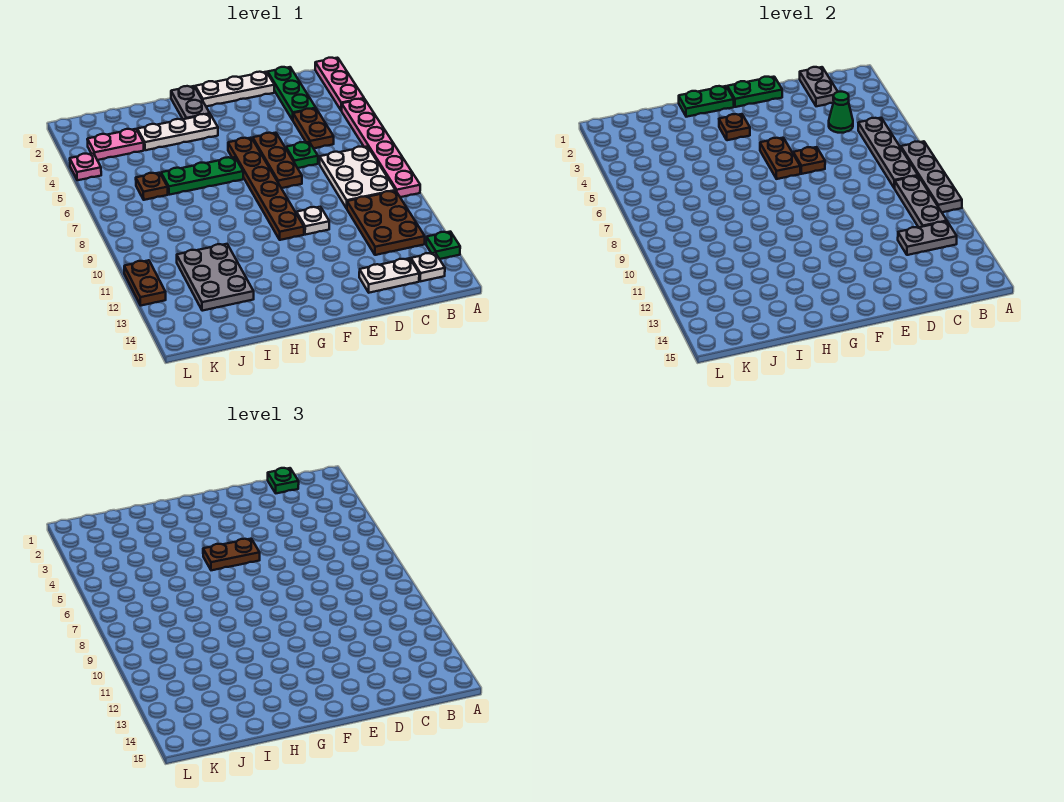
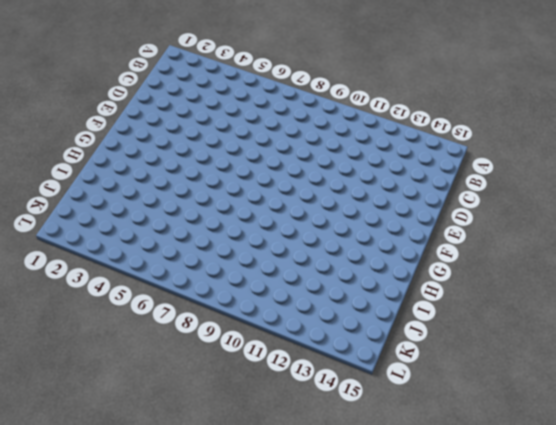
none -> pink 1x3 plate [315,58,364,111]
none -> pink 1x6 plate [342,99,420,197]
none -> green 1x1 plate [426,232,460,259]
none -> white 2x3 plate [320,146,395,208]

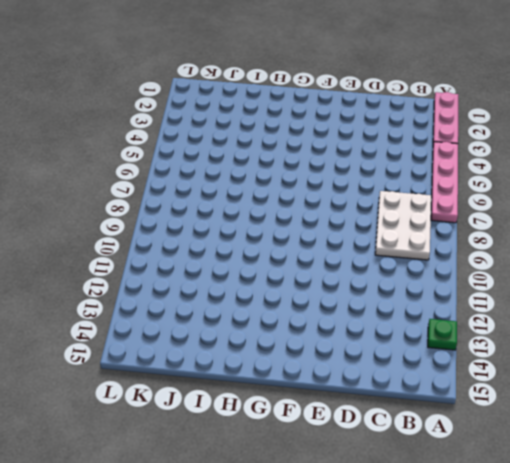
pink 1x4 plate [431,142,458,223] -> pink 1x6 plate [342,99,420,197]
none -> brown 2x3 plate [347,191,425,255]
none -> white 1x1 plate [411,253,445,281]
none -> green 1x3 plate [268,67,316,120]
none -> brown 1x2 plate [293,109,334,148]

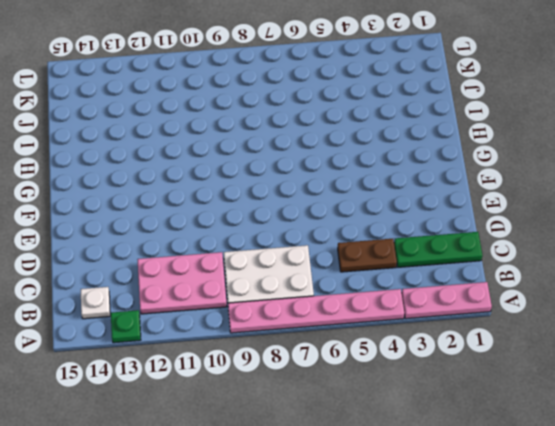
pink 2x3 plate [137,252,227,314] -> brown 2x3 plate [347,191,425,255]
none -> white 1x2 plate [359,258,419,293]
none -> white 1x3 plate [195,72,274,106]
none -> green 1x1 plate [286,142,318,168]
none -> brown 1x3 plate [253,133,302,188]

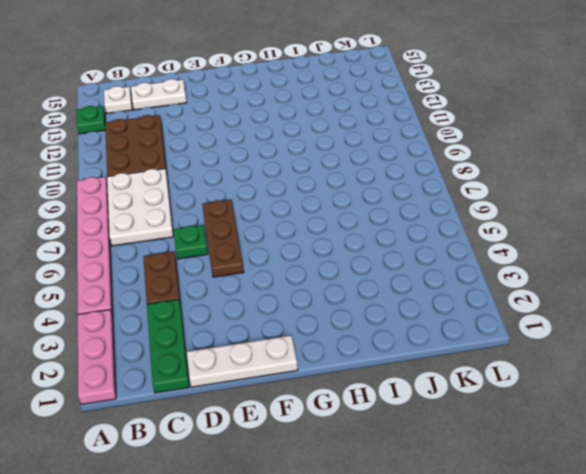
none -> white 1x1 plate [297,207,329,235]
none -> brown 1x6 plate [228,138,304,240]
none -> grey 1x2 plate [171,86,210,119]
none -> white 1x3 plate [137,114,218,150]

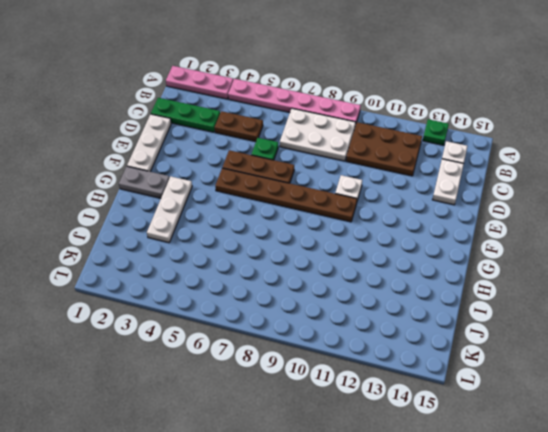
none -> green 1x3 plate [161,157,243,195]
none -> grey 2x3 plate [177,244,254,311]
none -> pink 1x2 plate [87,129,144,160]
none -> brown 1x1 plate [136,173,168,200]

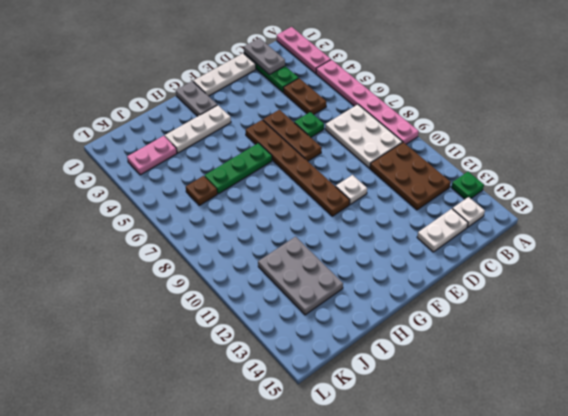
none -> pink 1x1 plate [70,153,101,180]
none -> brown 1x2 plate [124,260,166,306]
none -> grey 1x4 plate [901,141,962,212]
none -> grey 1x4 plate [858,118,918,188]

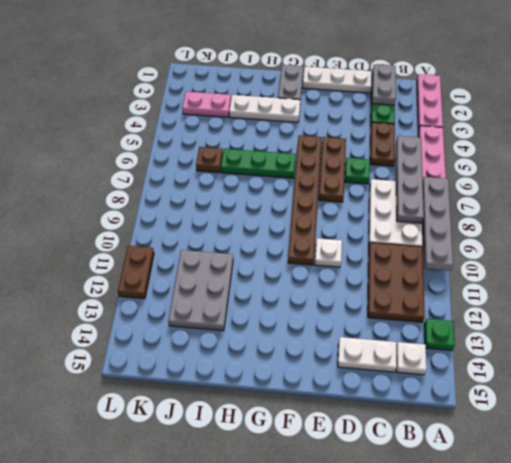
none -> pink 1x1 plate [70,153,101,180]
none -> grey 1x3 plate [895,176,947,227]
none -> grey 1x2 plate [898,221,957,255]
none -> green 1x1 cone [829,92,853,133]

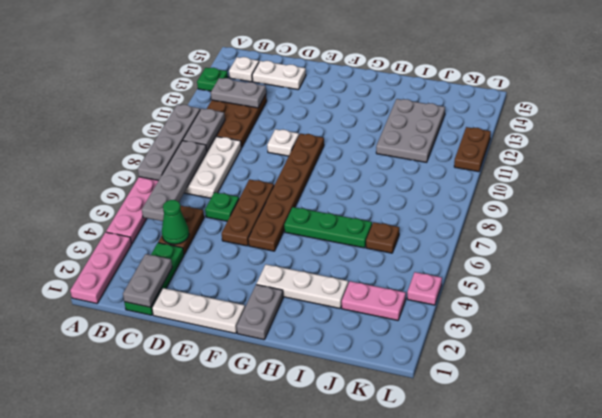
grey 1x2 plate [183,108,225,151] -> grey 1x3 plate [895,176,947,227]
none -> green 1x2 plate [727,77,782,107]
none -> brown 1x1 plate [793,147,825,174]
none -> brown 1x2 plate [760,138,800,179]
none -> green 1x2 plate [679,86,734,117]

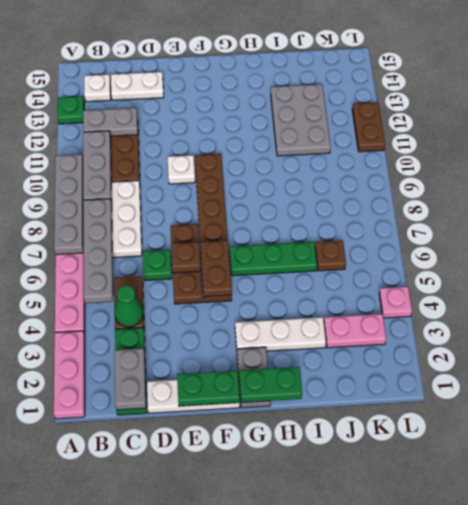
none -> brown 1x1 plate [719,114,750,140]
none -> green 1x1 plate [268,468,299,493]
none -> brown 1x2 plate [203,539,260,570]

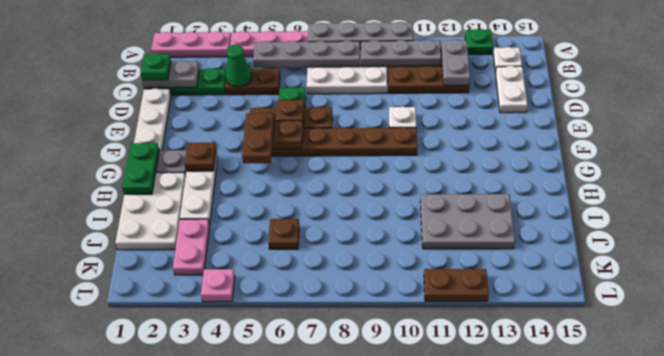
white 2x3 plate [115,173,186,250] -> none
none -> green 1x3 plate [161,157,243,195]
none -> green 1x2 plate [727,77,782,107]

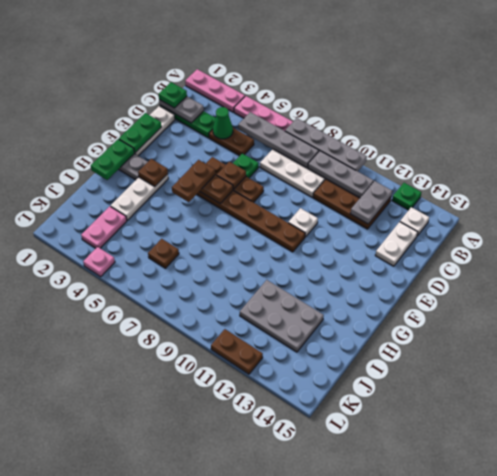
none -> green 1x3 plate [161,157,243,195]

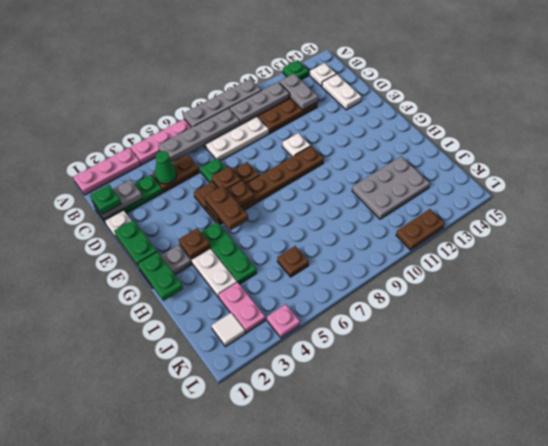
green 1x3 plate [201,222,257,284] -> green 1x3 plate moved to [161,157,243,195]
white 1x1 tile [212,313,245,347] -> none

